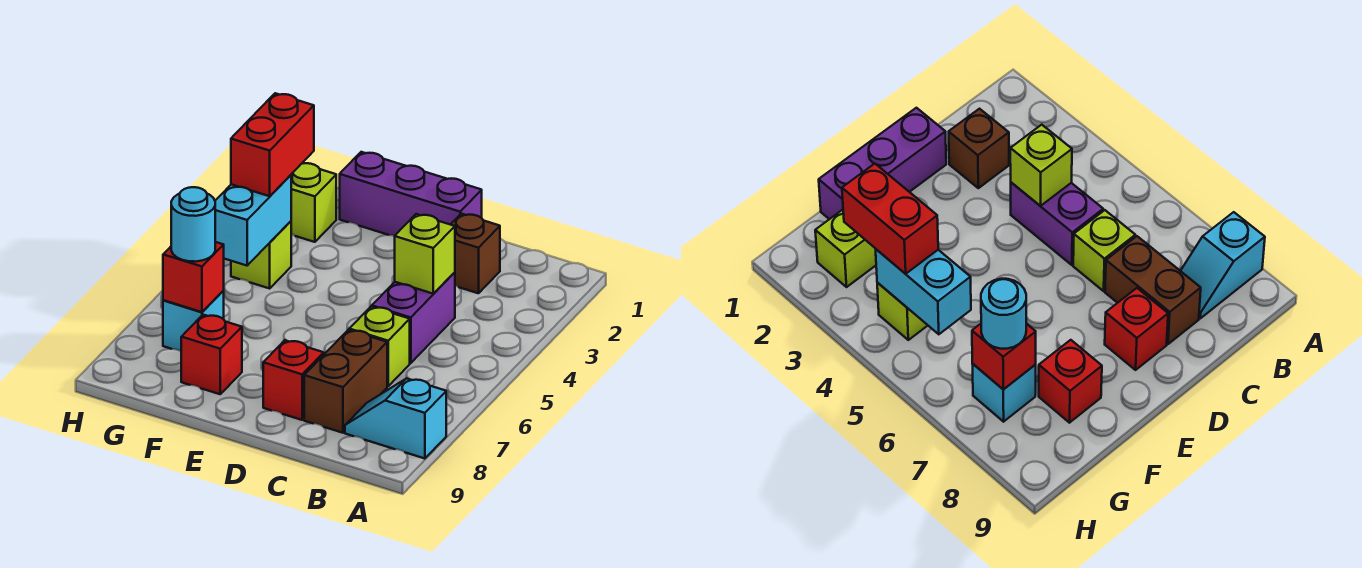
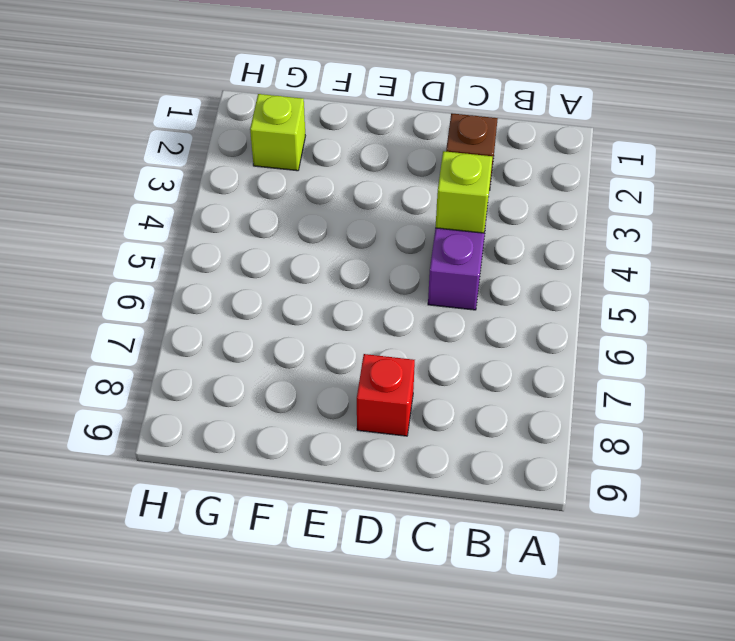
none -> cyan 1x2 slope [345,378,446,459]
none -> lime 1x1 brick [349,307,410,386]
none -> brown 1x2 brick [304,330,387,433]

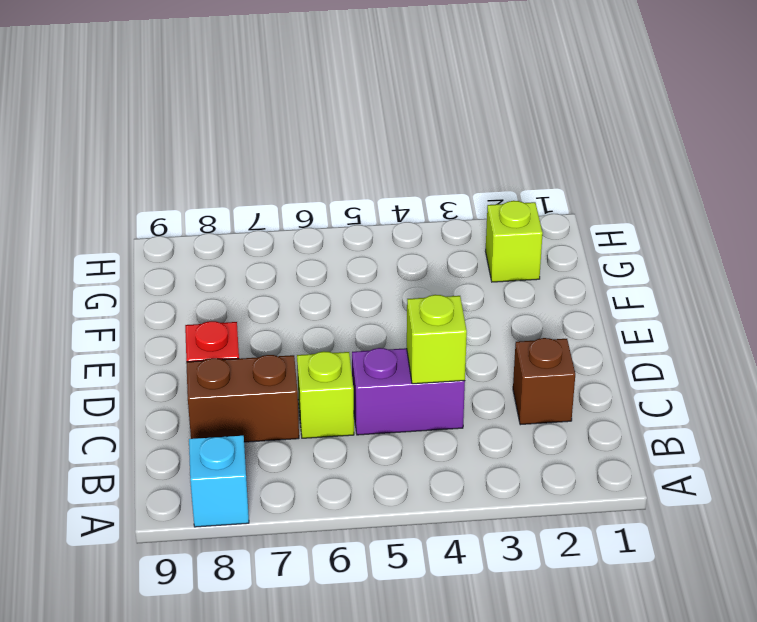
none -> purple 1x3 brick [340,152,482,236]
none -> red 1x1 brick [181,315,242,394]
none -> lime 1x1 brick [231,221,291,288]

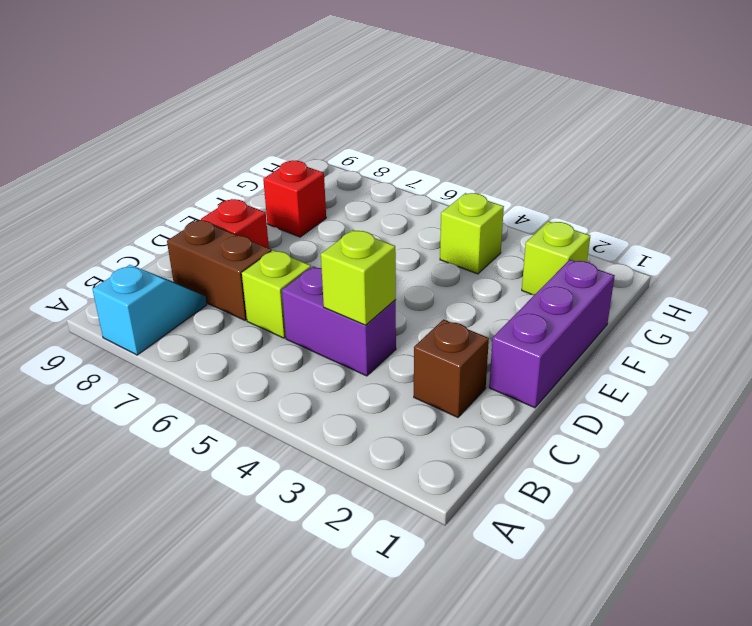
none -> cyan 1x1 brick [163,291,224,351]
none -> cyan 1x2 brick [215,175,291,266]
none -> red 1x1 brick [163,242,224,312]

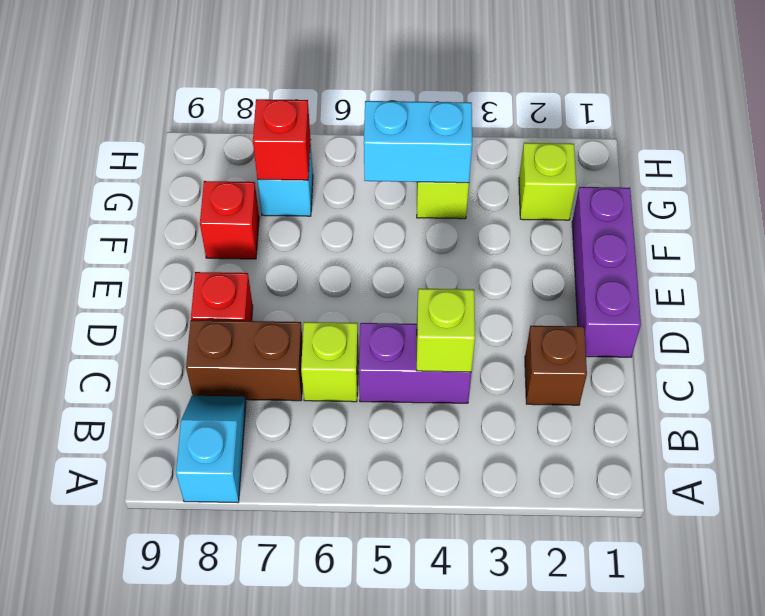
none -> red 1x2 brick [231,93,314,196]
none -> cyan 1x1 round brick [171,187,215,262]

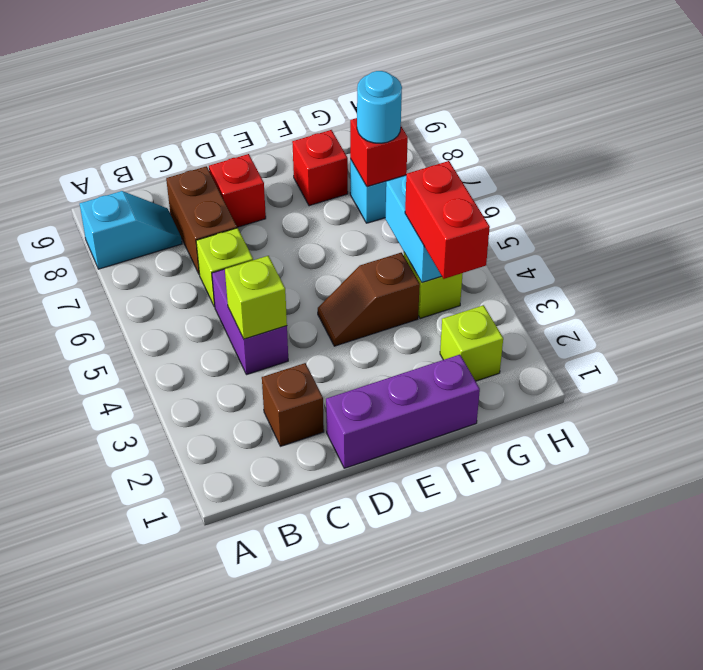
brown 1x2 slope [318,253,420,346] -> none

